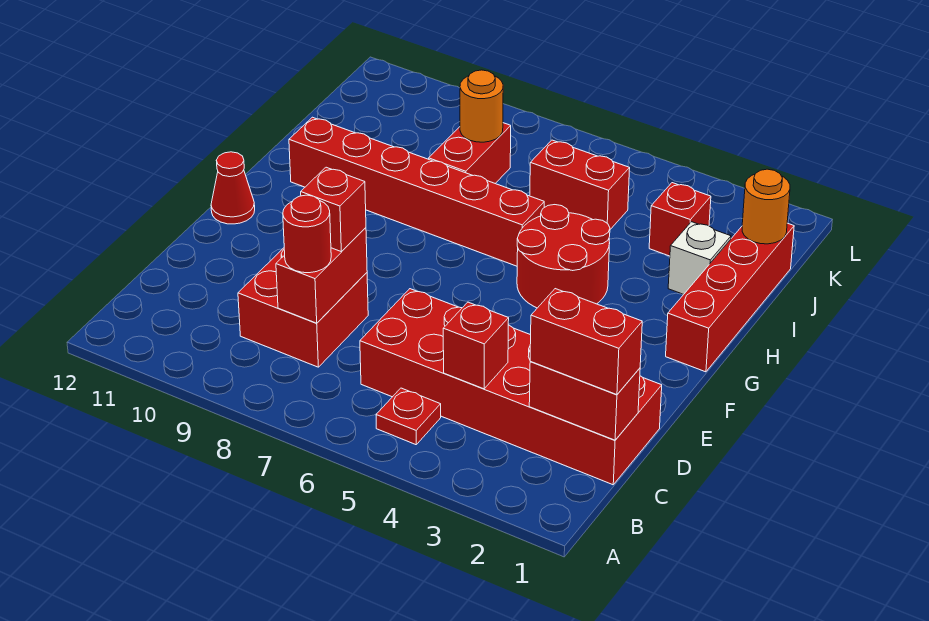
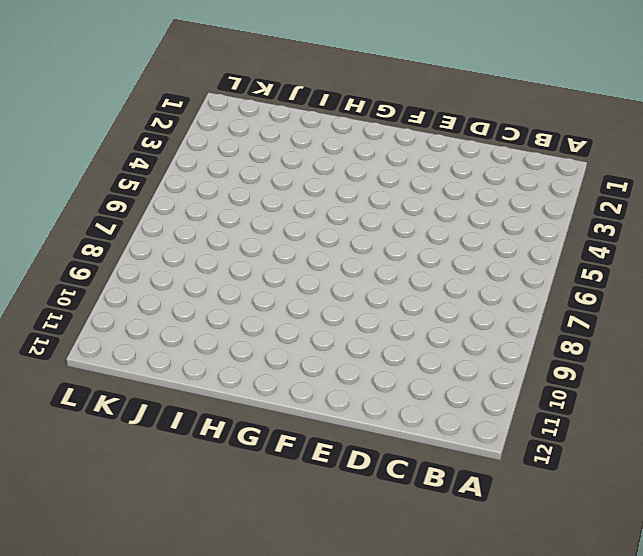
none -> red 1x1 plate [376,388,441,445]
none -> red 2x6 brick [360,289,662,485]
none -> red 2x2 brick [238,248,368,367]

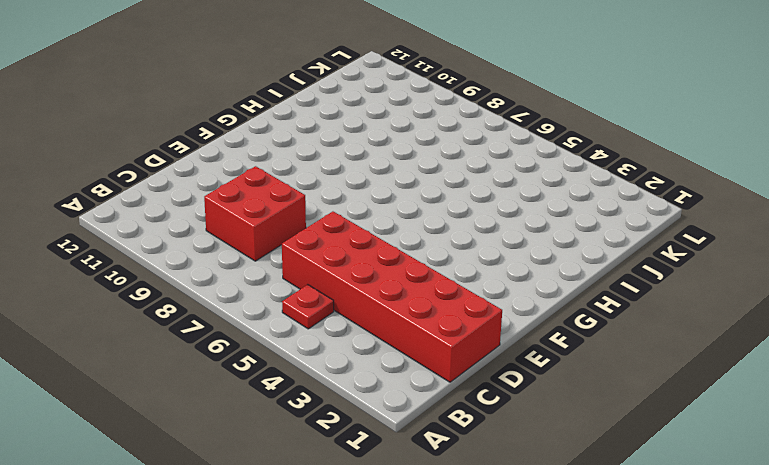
none -> red 1x1 cone [211,152,255,224]
none -> red 1x4 brick [666,223,794,372]
none -> red 2x2 round brick [517,205,610,308]

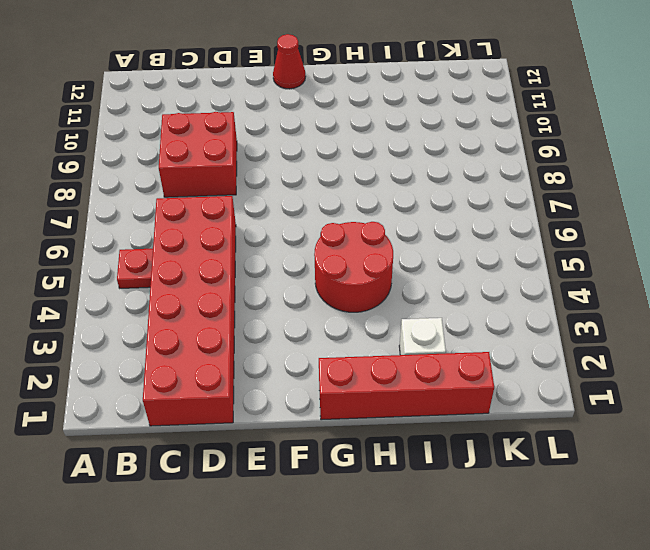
none -> red 1x6 brick [289,117,544,266]
none -> red 1x2 brick [429,123,511,183]
none -> red 1x1 brick [649,183,711,256]

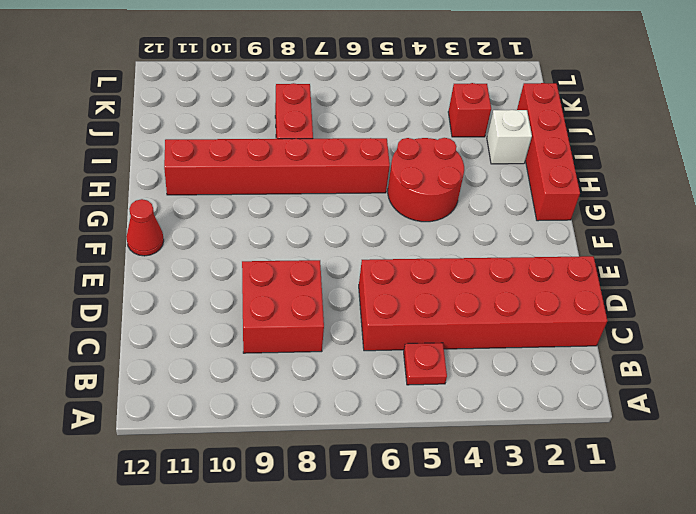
none -> red 1x2 brick [530,140,630,229]
none -> red 1x2 brick [529,361,640,440]
none -> red 1x1 brick [443,302,509,389]

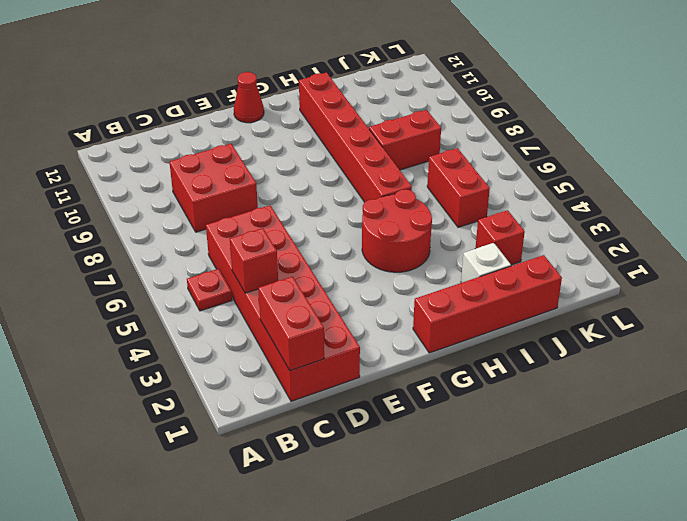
none -> red 1x2 brick [276,228,367,323]
none -> orange 1x1 round brick [742,169,790,244]
none -> orange 1x1 round brick [460,70,503,142]

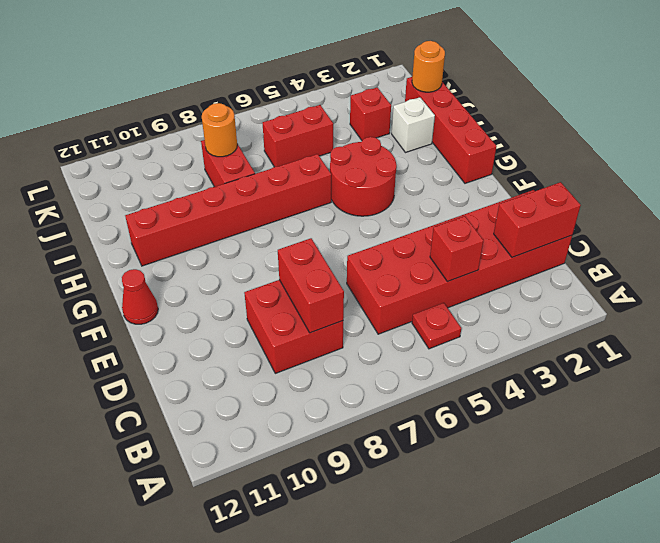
none -> red 1x2 brick [530,289,642,395]
none -> red 1x1 round brick [283,195,331,273]
none -> red 1x1 brick [301,167,366,252]

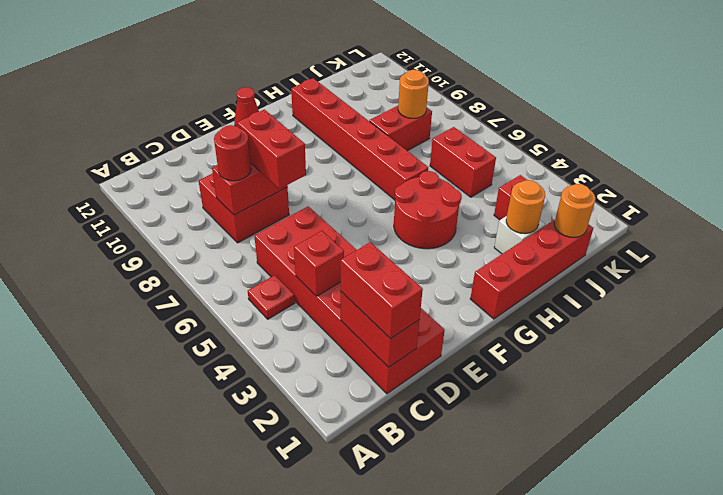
red 1x2 brick [237,109,306,189] -> red 1x1 brick [301,167,366,252]
orange 1x1 round brick [506,180,545,234] -> none

